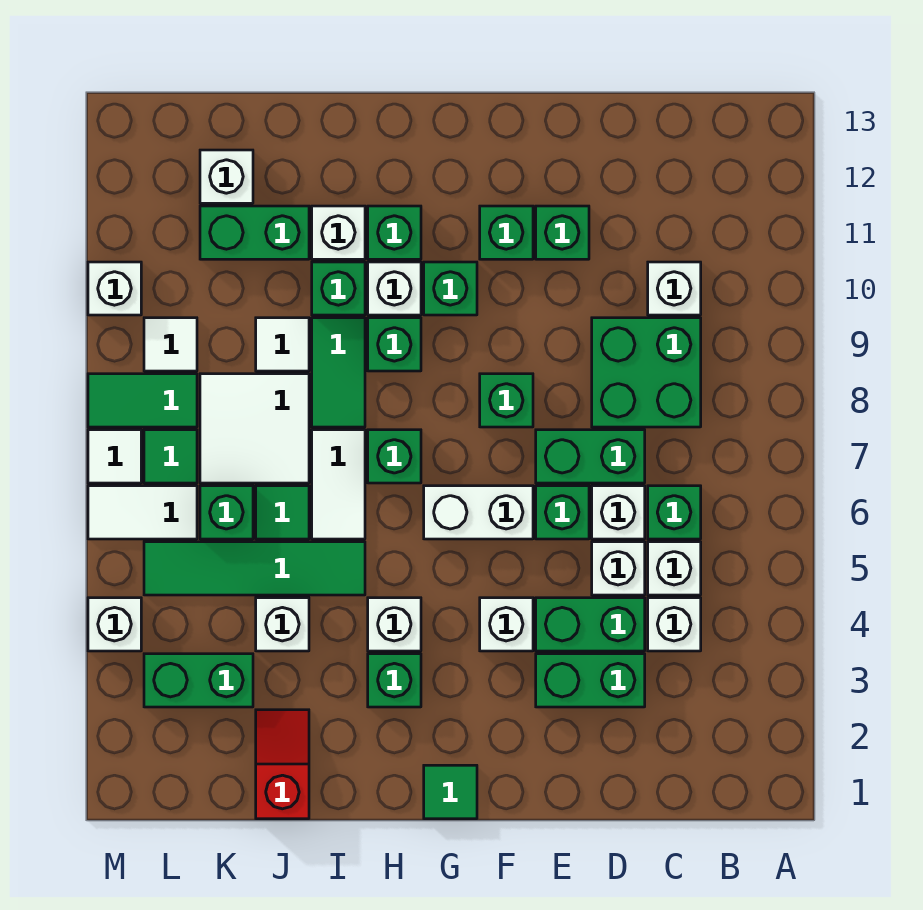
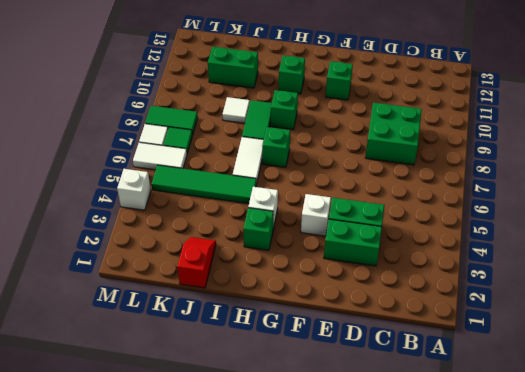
none -> white 1x1 brick [648,598,701,651]
none -> white 1x1 brick [648,542,701,595]
none -> green 1x1 brick [648,486,701,539]
none -> white 1x1 brick [648,262,701,315]

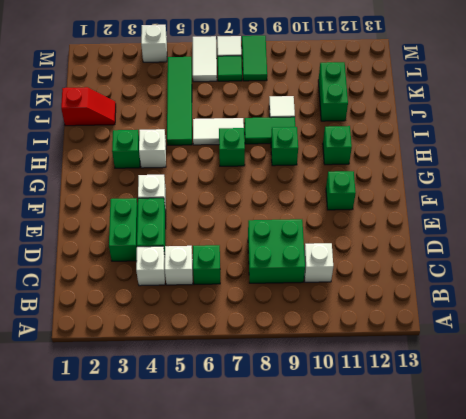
none -> white 1x1 brick [592,542,645,595]
none -> white 1x1 brick [592,486,645,539]
none -> green 1x2 brick [536,430,645,483]
none -> green 1x1 brick [536,486,589,539]

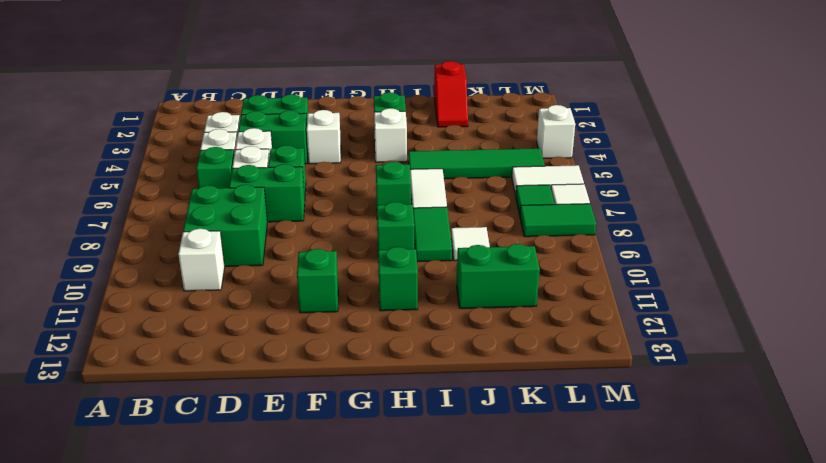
none -> green 1x1 brick [536,206,589,259]
none -> white 1x2 brick [424,486,533,539]
none -> green 1x1 brick [480,374,533,427]
none -> green 1x1 tile [424,765,477,819]

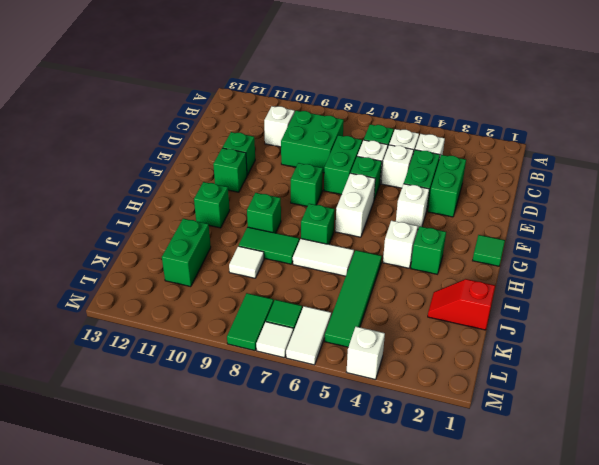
none -> green 1x1 brick [424,262,477,315]
none -> white 1x1 brick [368,262,421,315]
none -> green 1x1 brick [312,262,365,315]
none -> white 1x1 brick [312,206,365,259]

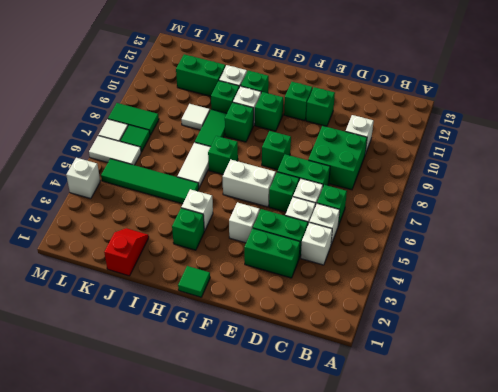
none -> white 1x1 brick [256,598,309,651]
none -> green 1x1 tile [256,486,309,539]
none -> white 2x2 tile [200,374,309,483]
none -> green 1x2 brick [144,654,253,707]

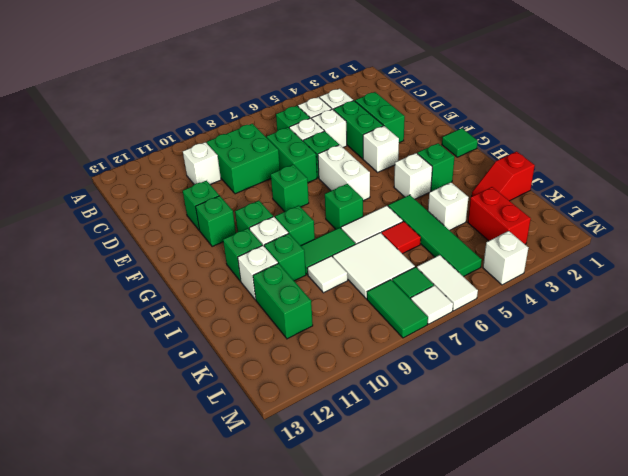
red 1x1 tile [382,221,421,254] -> green 1x1 tile [256,486,309,539]
red 1x2 brick [468,187,531,244] -> green 1x2 brick [144,654,253,707]
none -> green 1x1 brick [200,486,253,539]
none -> white 1x1 brick [200,150,253,203]
none -> white 1x1 tile [144,318,197,371]
none -> white 1x1 brick [88,262,141,315]

